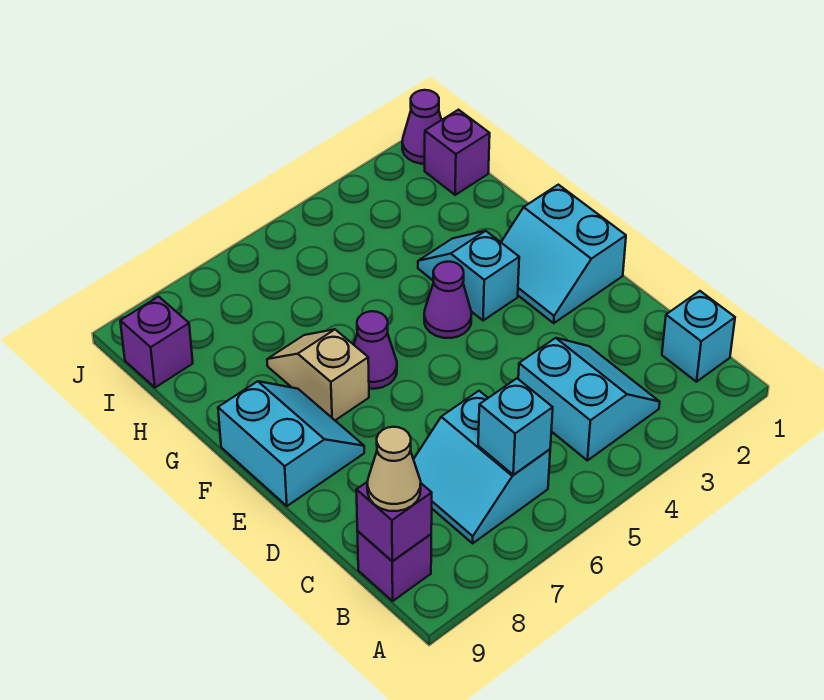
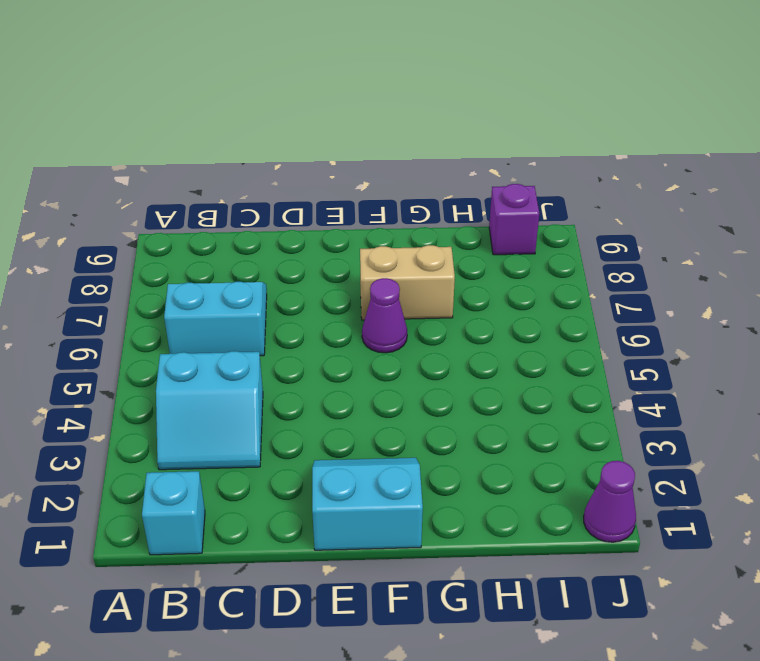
tan 1x2 brick [360,245,455,320] -> tan 1x2 slope [267,329,369,420]
none -> purple 1x1 brick [357,531,431,601]
none -> cyan 2x2 slope [218,381,364,506]
none -> cyan 1x2 slope [418,231,519,321]

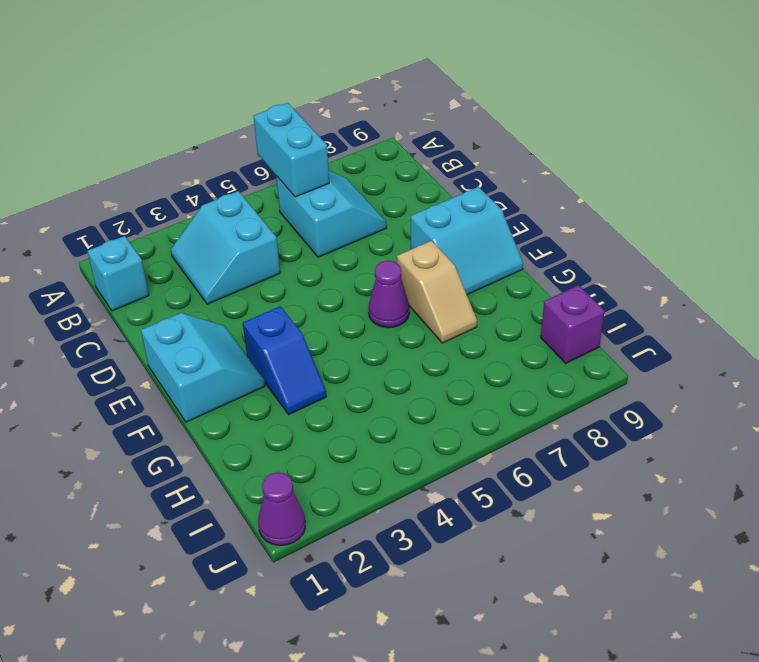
cyan 1x2 brick [254,103,329,197] -> cyan 1x1 brick [478,378,553,475]
cyan 2x2 slope [411,187,523,295] -> cyan 2x2 slope turned to [218,381,364,506]
blue 1x2 slope [243,306,326,414] -> cyan 1x2 slope [418,231,519,321]
none -> purple 1x1 brick [357,531,431,601]
none -> purple 1x1 cone [424,262,472,338]
none -> purple 1x1 brick [425,110,490,195]

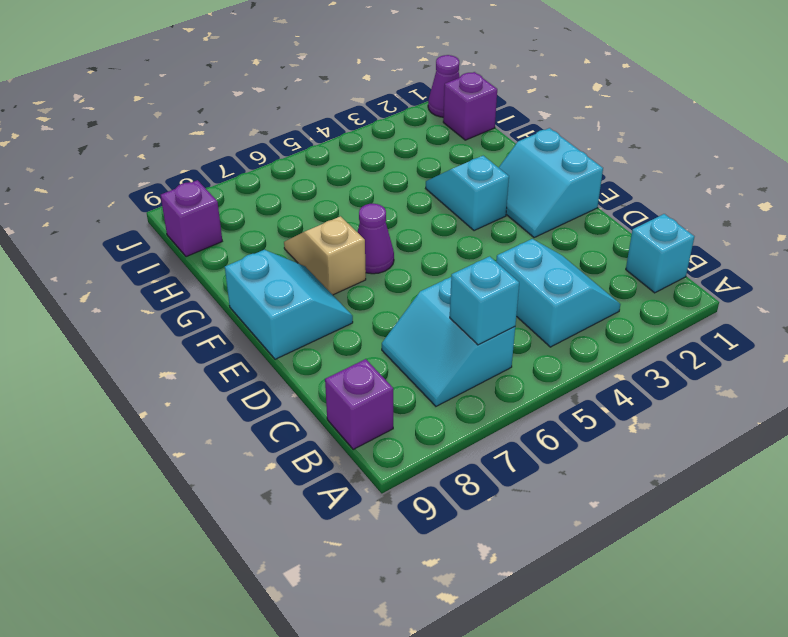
none -> purple 1x1 cone [424,262,472,338]
none -> purple 1x1 brick [356,482,432,561]
none -> tan 1x1 cone [367,427,421,511]

